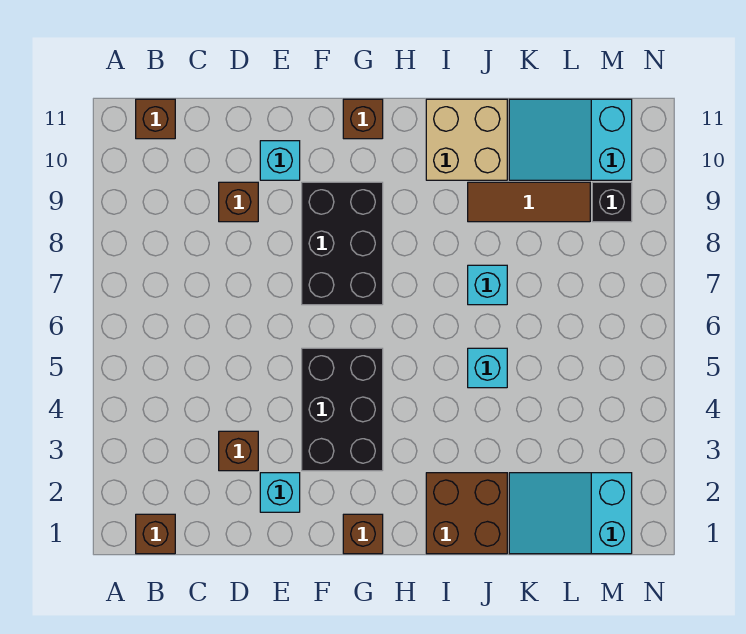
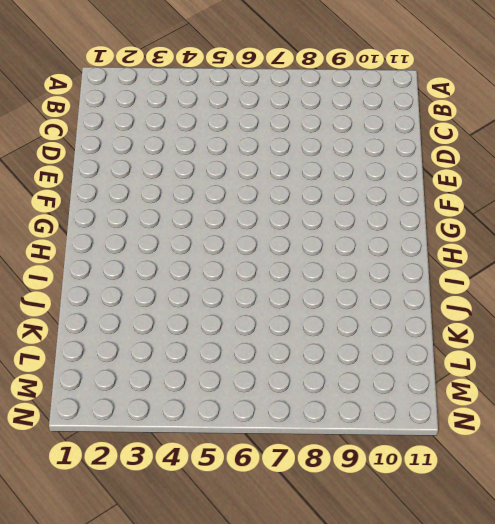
none -> brown 1x1 brick [136,514,175,554]
none -> brown 1x1 brick [136,99,175,139]
none -> brown 1x1 brick [219,431,258,471]

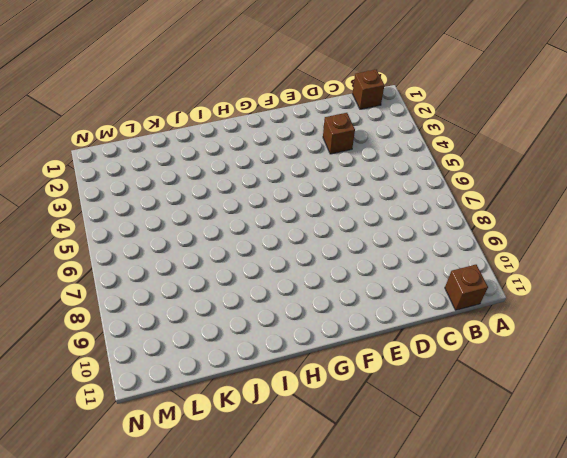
none -> brown 1x1 brick [219,182,258,222]
none -> cyan 1x1 brick [260,473,300,512]
none -> cyan 1x1 brick [260,141,300,180]

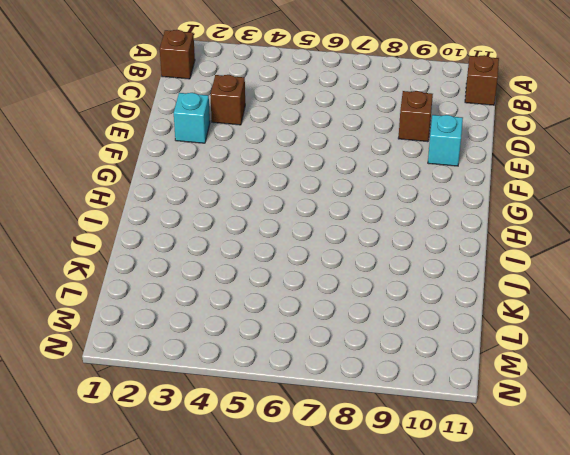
none -> black 2x3 brick [302,348,383,471]
none -> black 2x3 brick [302,182,383,305]
none -> brown 1x1 brick [343,514,383,554]

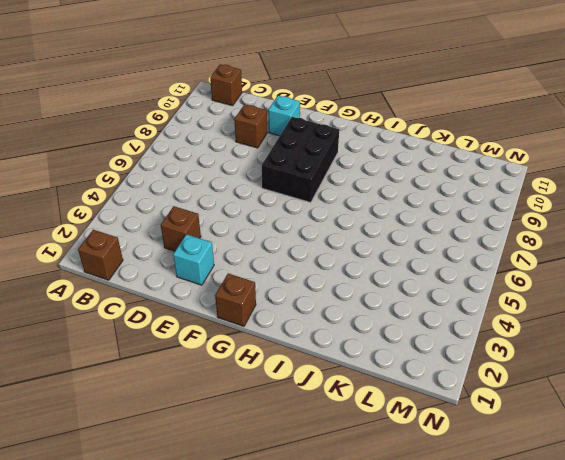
none -> black 2x3 brick [302,348,383,471]
none -> brown 1x1 brick [343,99,383,139]
none -> brown 2x2 brick [426,473,507,554]

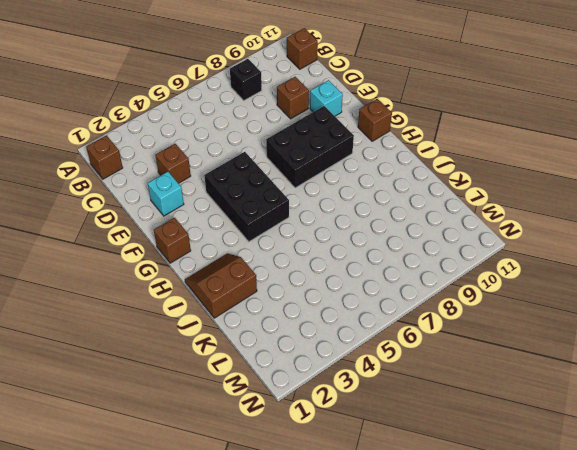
black 1x1 brick [230,59,262,100] -> black 1x1 brick moved to [592,182,632,222]
black 2x3 brick [204,152,289,242] -> black 2x3 brick turned to [302,348,383,471]
brown 2x2 slope [185,253,257,318] -> brown 2x2 brick [426,473,507,554]
none -> tan 2x2 brick [426,99,507,180]
none -> cyan 1x1 brick [468,348,507,388]
none -> cyan 1x1 brick [468,265,507,305]

